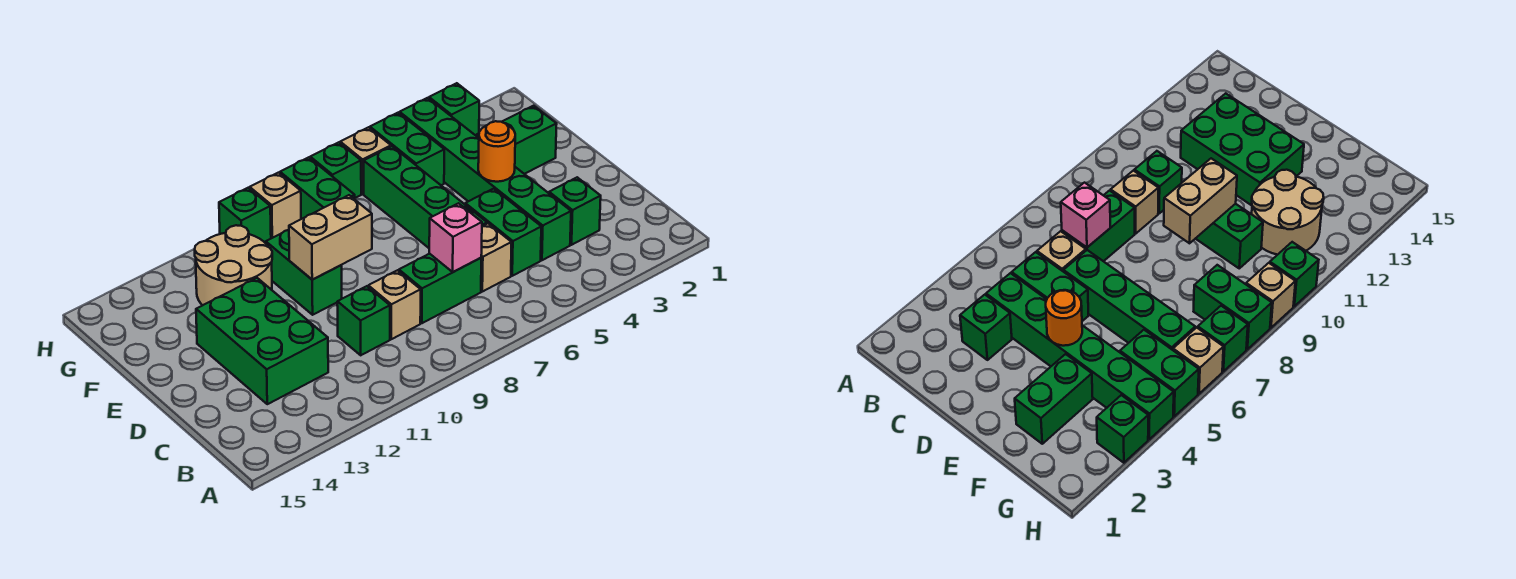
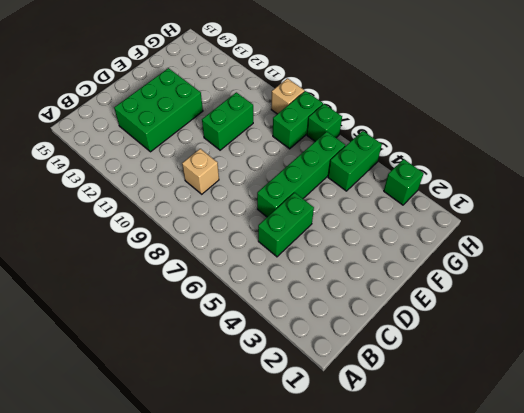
none -> green 1x1 brick [549,177,601,245]
none -> green 1x6 brick [400,98,571,260]
none -> tan 1x1 brick [481,224,512,292]

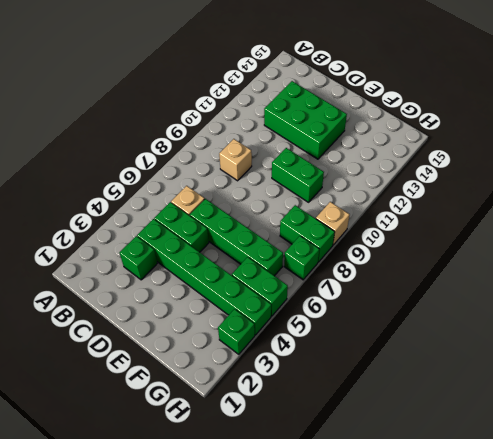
none -> green 1x2 brick [399,254,481,323]
none -> green 1x1 brick [337,286,390,355]
none -> green 1x2 brick [476,106,557,174]

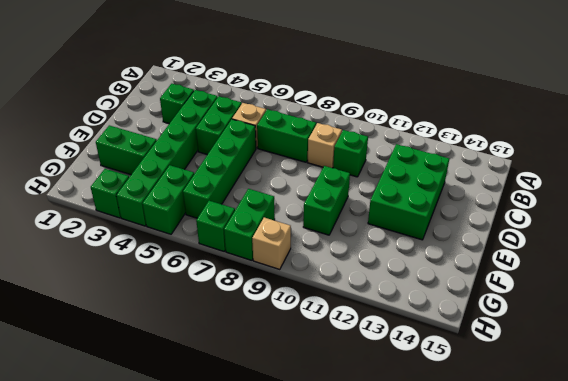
none -> tan 2x2 round brick [195,225,272,305]
none -> tan 1x1 brick [340,127,391,194]
none -> green 1x1 brick [219,188,271,243]

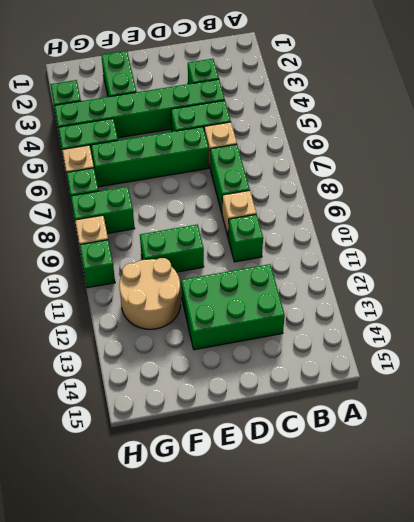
none -> pink 1x1 brick [429,203,482,272]
none -> orange 1x1 round brick [478,121,515,182]
none -> tan 1x2 brick [289,195,372,280]

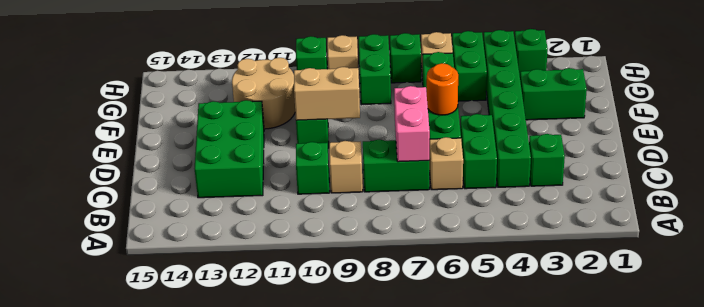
pink 1x2 brick [394,86,430,162] -> pink 1x1 brick [429,203,482,272]
orange 1x1 round brick [427,63,458,115] -> orange 1x1 round brick moved to [478,121,515,182]

